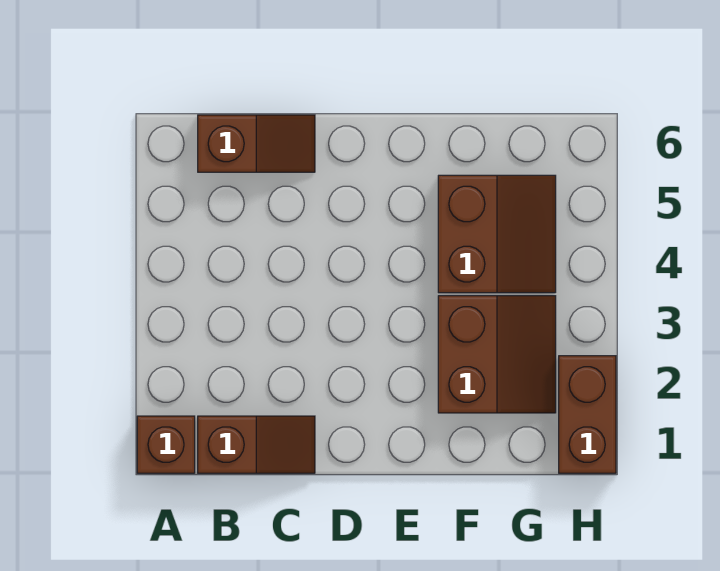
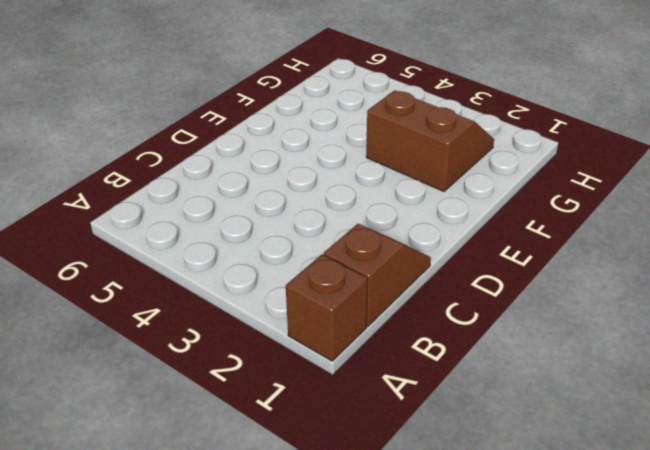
none -> brown 1x2 slope [198,115,315,172]
none -> brown 2x2 slope [438,175,556,293]

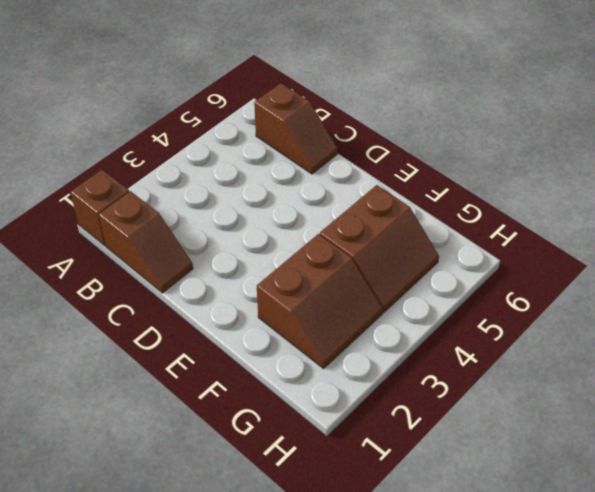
none -> brown 1x2 brick [559,356,616,473]

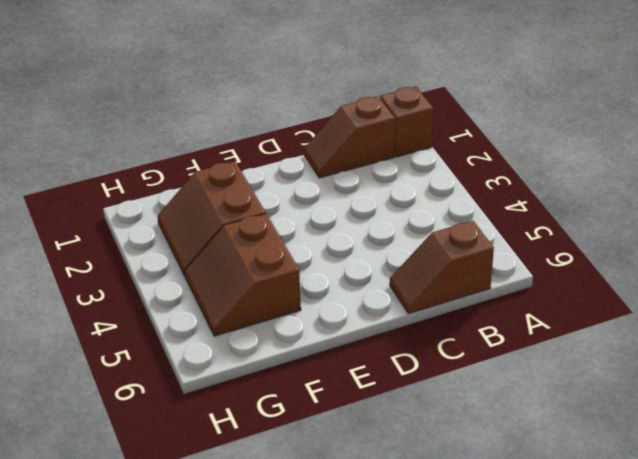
none -> brown 1x2 brick [559,356,616,473]

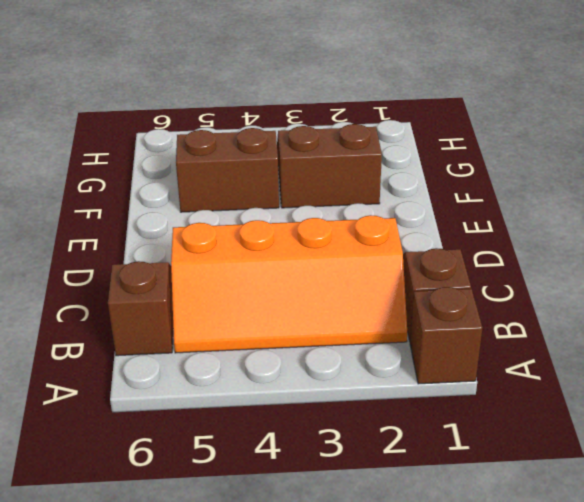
orange 2x4 slope [171,215,407,353] -> none
none -> brown 1x2 brick [559,356,616,473]

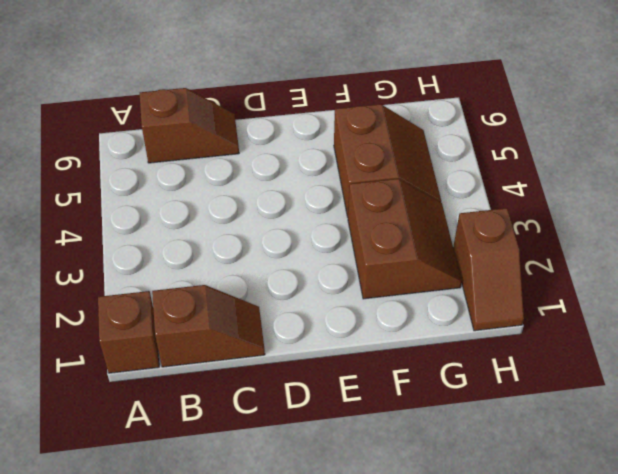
brown 1x2 slope [453,208,524,331] -> brown 1x2 brick [559,356,616,473]

